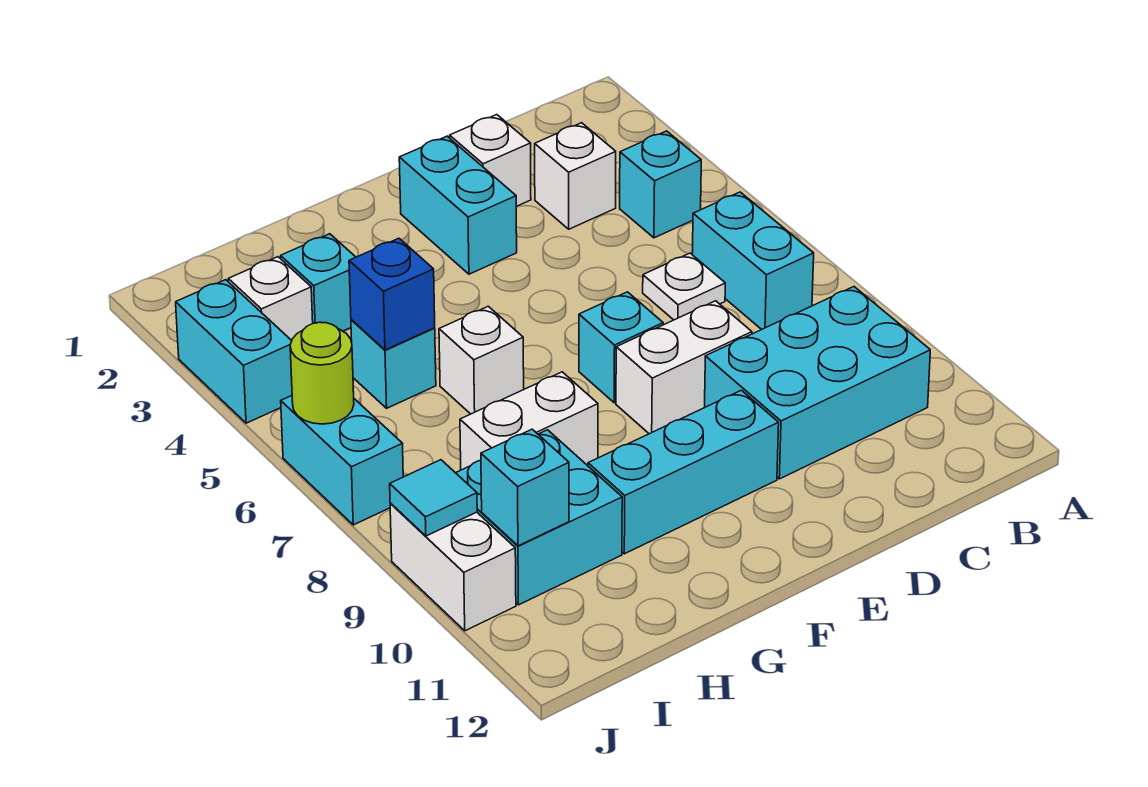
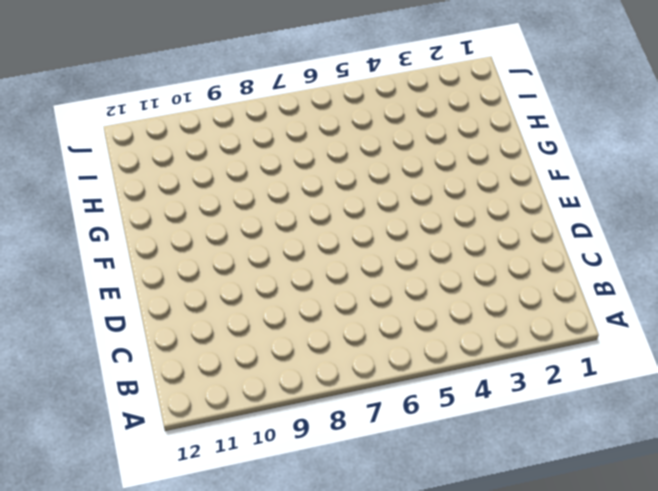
none -> cyan 1x1 brick [620,131,701,238]
none -> cyan 1x2 brick [692,192,814,329]
none -> cyan 2x3 brick [705,287,930,479]

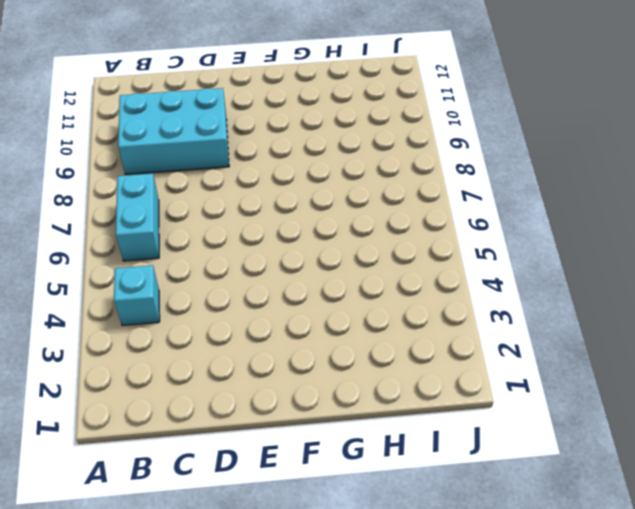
none -> white 1x1 brick [535,123,616,229]
none -> white 1x1 plate [643,253,725,320]
none -> white 1x1 brick [450,115,531,206]

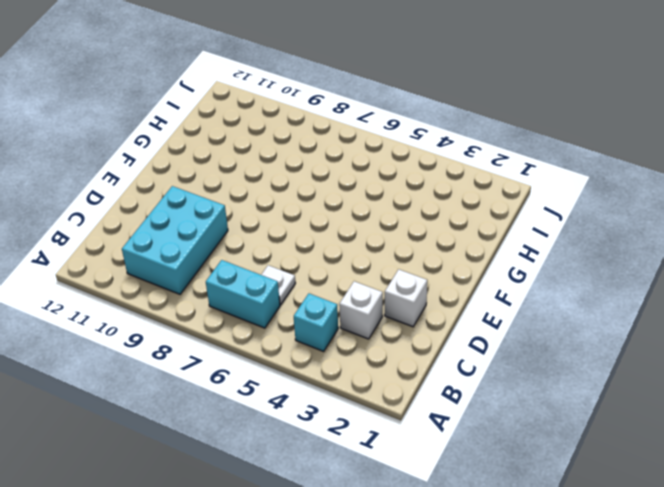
none -> white 1x2 brick [616,301,752,434]
none -> cyan 1x2 brick [399,136,517,274]
none -> cyan 1x1 brick [579,292,663,403]

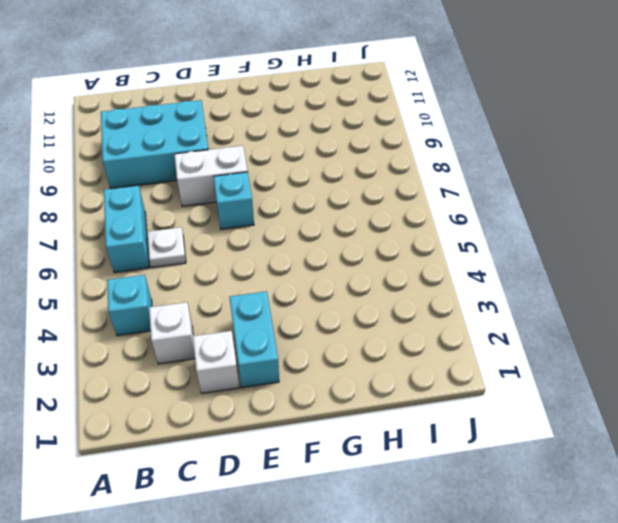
none -> cyan 1x3 brick [588,390,779,554]
none -> white 1x1 brick [439,306,524,414]
none -> white 1x2 brick [460,372,598,470]

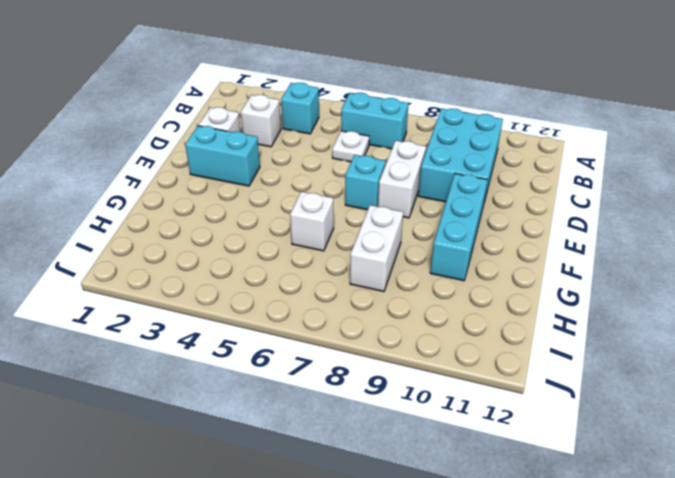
none -> cyan 1x1 brick [281,234,356,331]
none -> cyan 1x1 brick [351,320,436,408]
none -> cyan 2x2 brick [456,430,622,605]

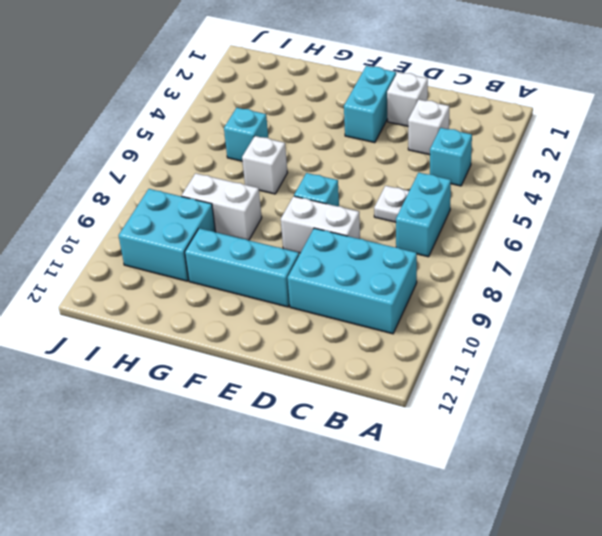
none -> cyan 1x1 brick [281,234,356,331]
none -> white 1x1 brick [228,257,313,340]
none -> cyan 1x2 brick [176,280,292,423]

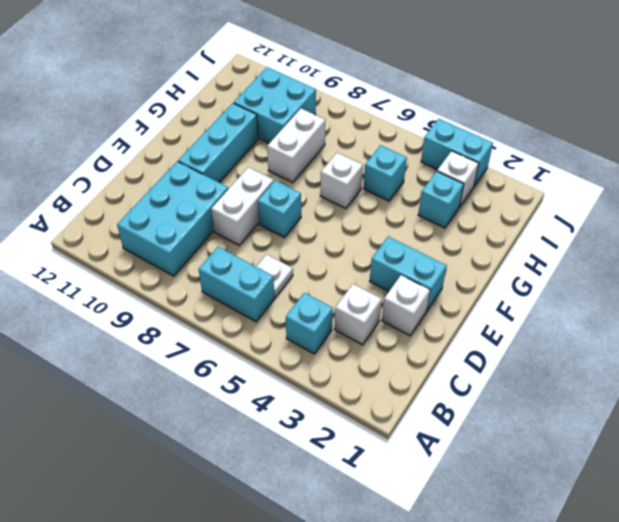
none -> cyan 1x2 brick [281,396,403,525]
none -> white 1x2 brick [390,504,516,631]
none -> blue 1x1 brick [349,238,435,350]

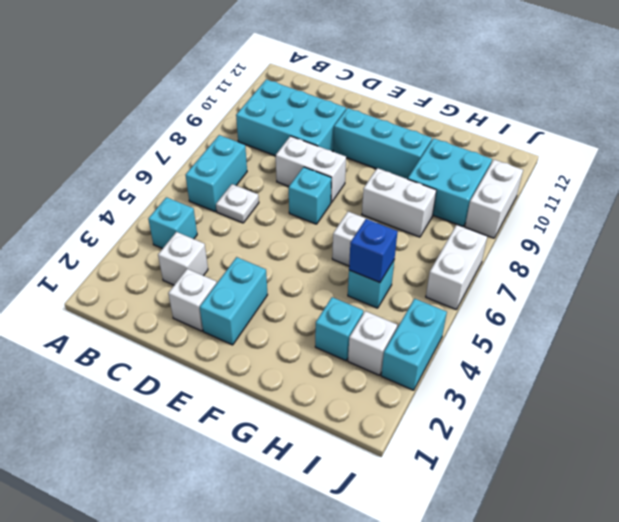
white 1x2 brick [426,225,487,310] -> cyan 1x2 brick [281,396,403,525]
none -> cyan 1x1 brick [481,429,569,546]
none -> lime 1x1 round brick [290,322,354,424]
none -> cyan 1x1 tile [390,460,477,536]

